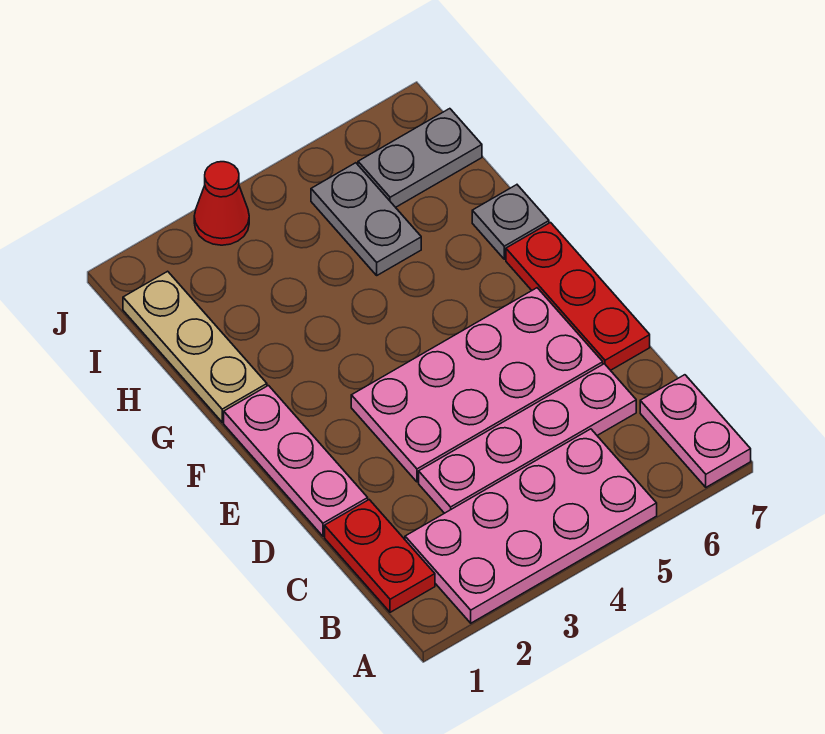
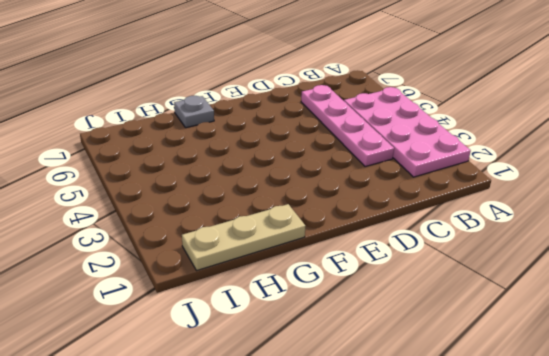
none -> pink 1x2 plate [640,375,751,487]
none -> red 1x2 plate [325,500,435,612]
none -> pink 1x3 plate [224,386,368,536]

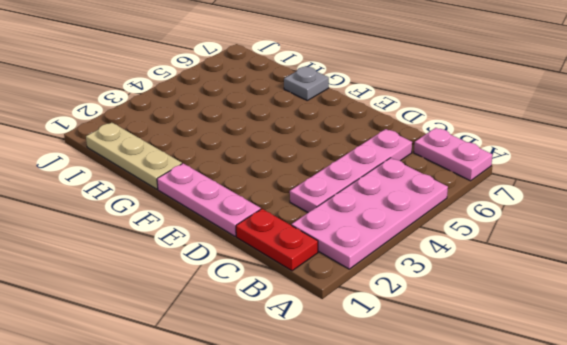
none -> pink 2x4 plate [351,288,603,482]
none -> red 1x3 plate [506,223,650,370]
none -> grey 1x2 plate [311,163,421,275]

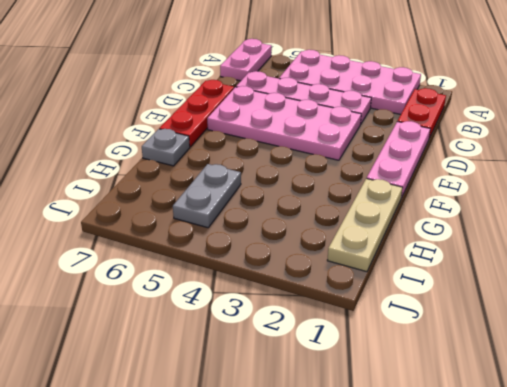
none -> grey 1x2 plate [358,109,482,207]
none -> red 1x1 cone [194,162,249,245]

